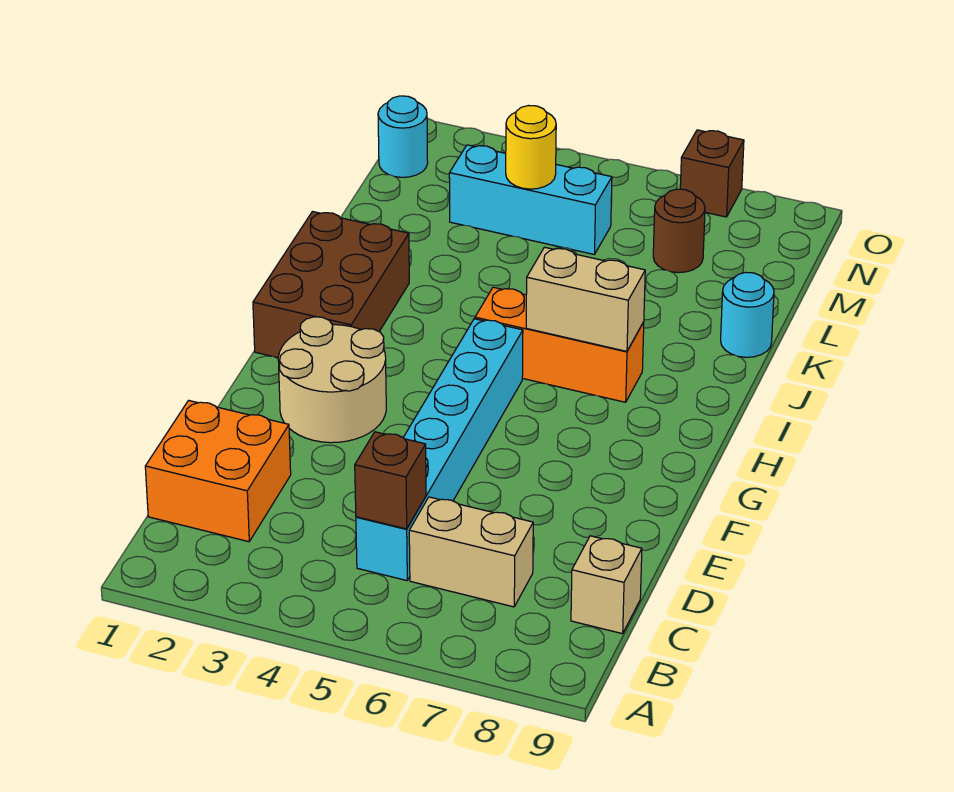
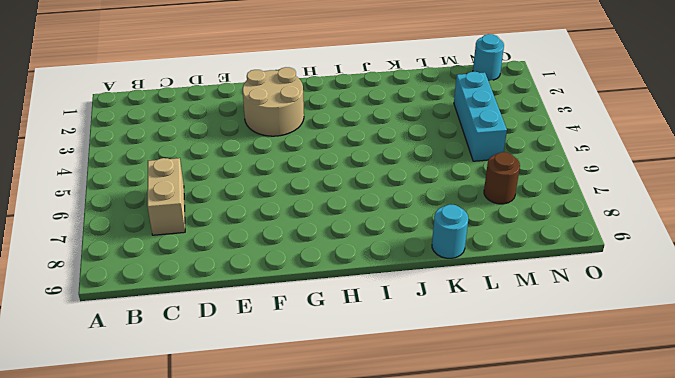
none -> orange 2x2 brick [145,400,291,542]
none -> cyan 1x6 brick [356,319,523,581]
none -> tan 1x1 brick [571,536,642,634]

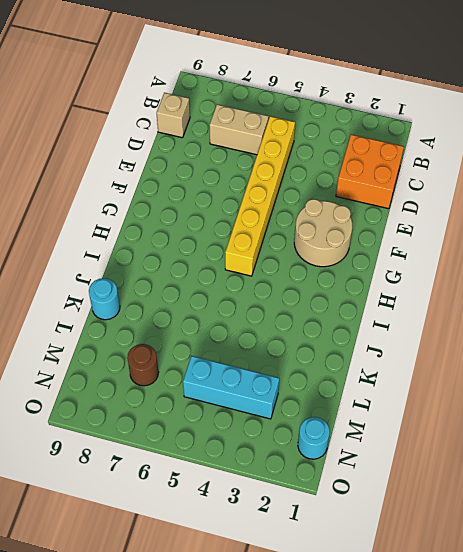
yellow 1x6 brick [225,116,295,276] -> cyan 1x6 brick [356,319,523,581]
none -> brown 2x3 brick [253,212,409,358]
none -> orange 1x3 brick [475,287,644,402]
none -> brown 1x1 brick [680,130,744,217]

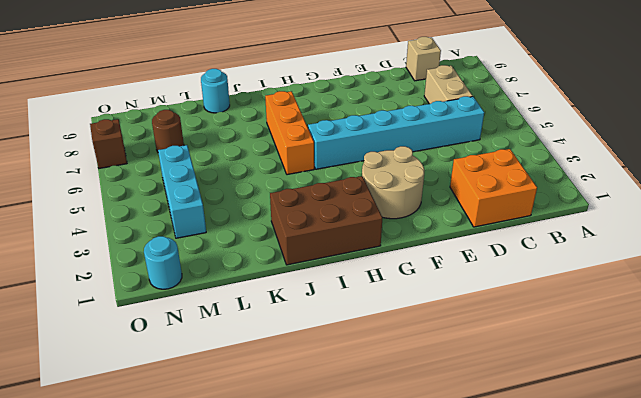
none -> brown 1x1 brick [355,432,426,529]
none -> tan 1x2 brick [526,247,645,351]
none -> yellow 1x1 round brick [506,106,556,189]

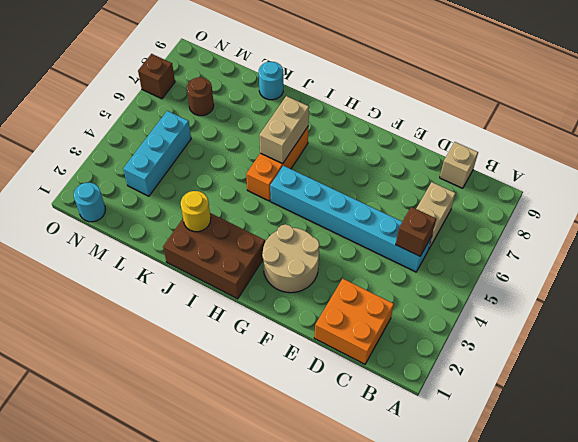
yellow 1x1 round brick [181,191,211,232] -> yellow 1x1 round brick moved to [506,106,556,189]

